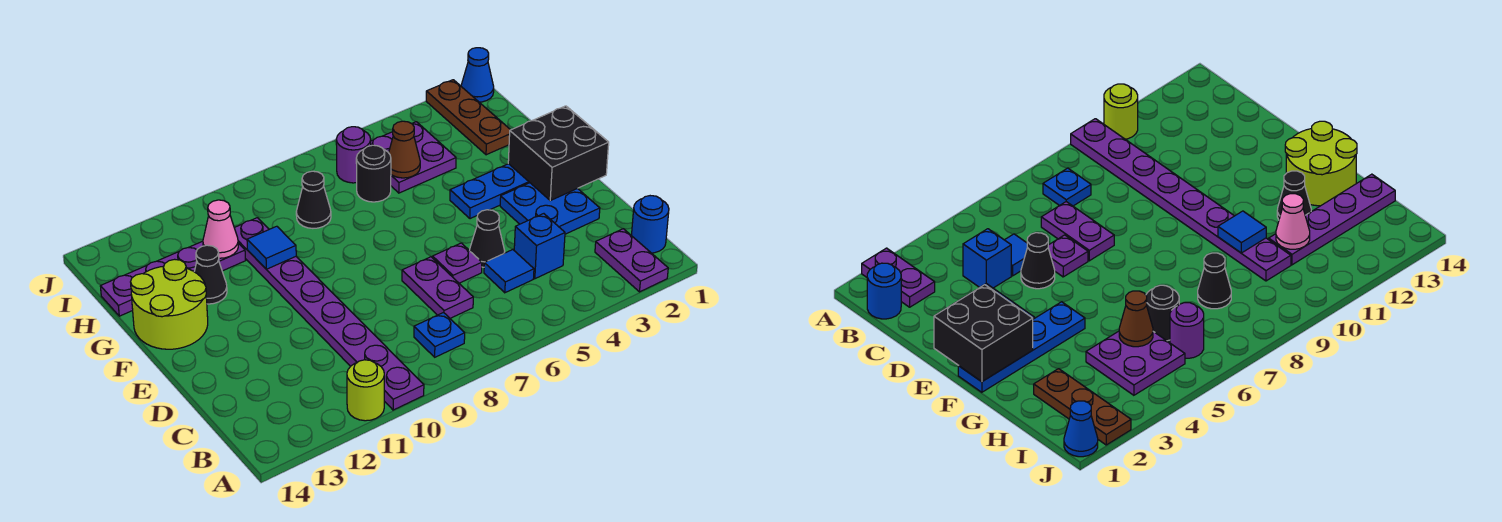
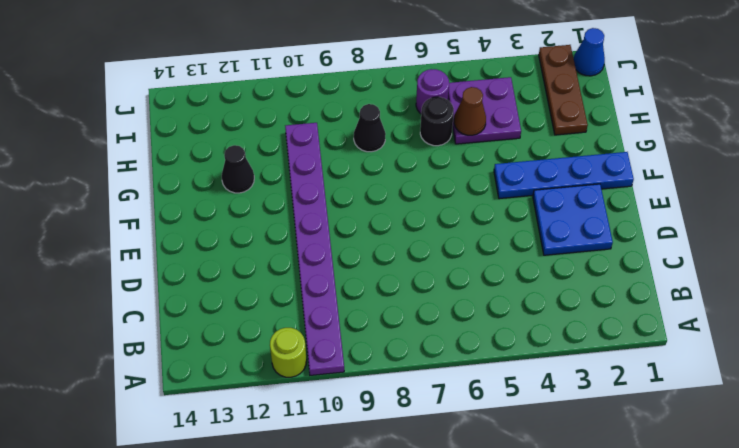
none -> purple 1x2 plate [595,229,668,292]
none -> blue 1x1 round brick [631,196,669,253]
none -> blue 1x1 plate [414,313,465,357]

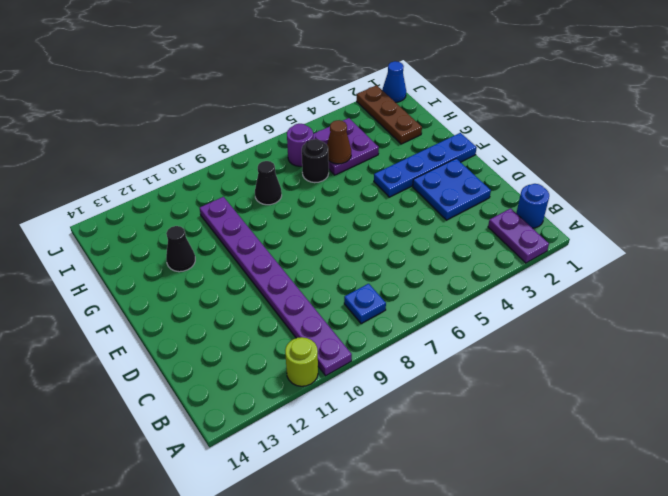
none -> blue 1x1 brick [514,214,565,279]
none -> blue 1x1 tile [484,250,534,293]
none -> purple 1x2 plate [402,257,473,318]

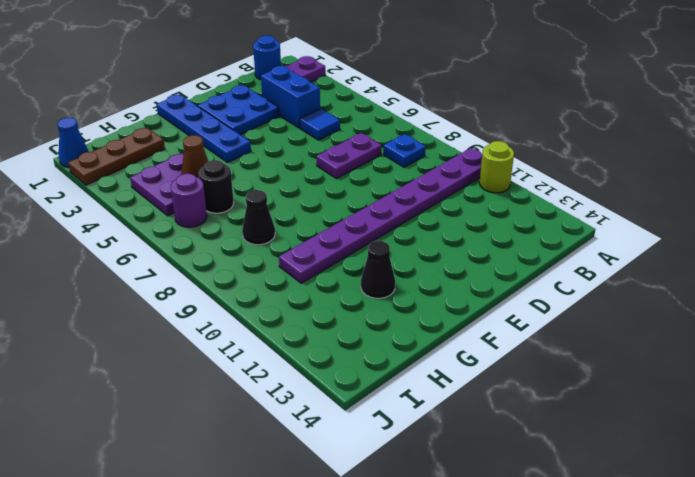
blue 1x2 brick [261,66,320,128] -> blue 1x1 brick [514,214,565,279]
none -> black 1x1 cone [470,210,505,267]
none -> purple 1x1 plate [433,243,482,283]
none -> lime 2x2 round brick [131,259,208,349]

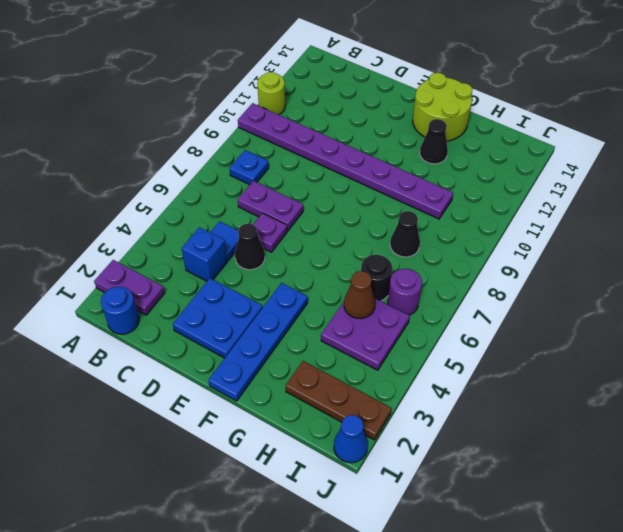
none -> purple 1x4 plate [100,241,246,316]
none -> black 2x2 brick [508,106,609,201]
none -> blue 1x1 tile [247,226,296,269]

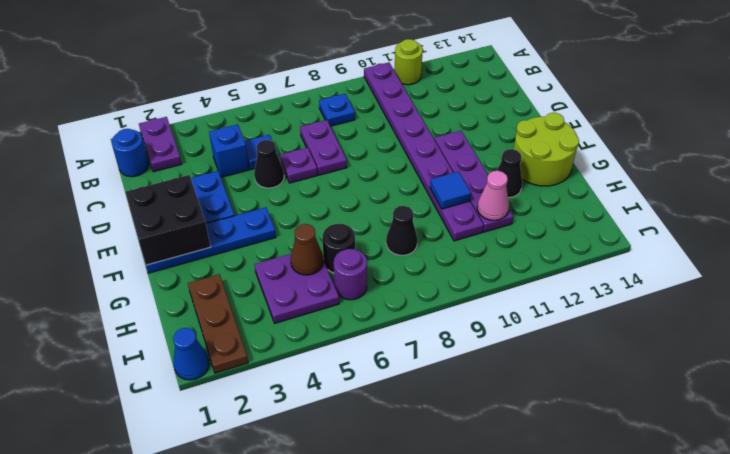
purple 1x4 plate [434,131,513,232] -> purple 1x4 plate turned to [100,241,246,316]

